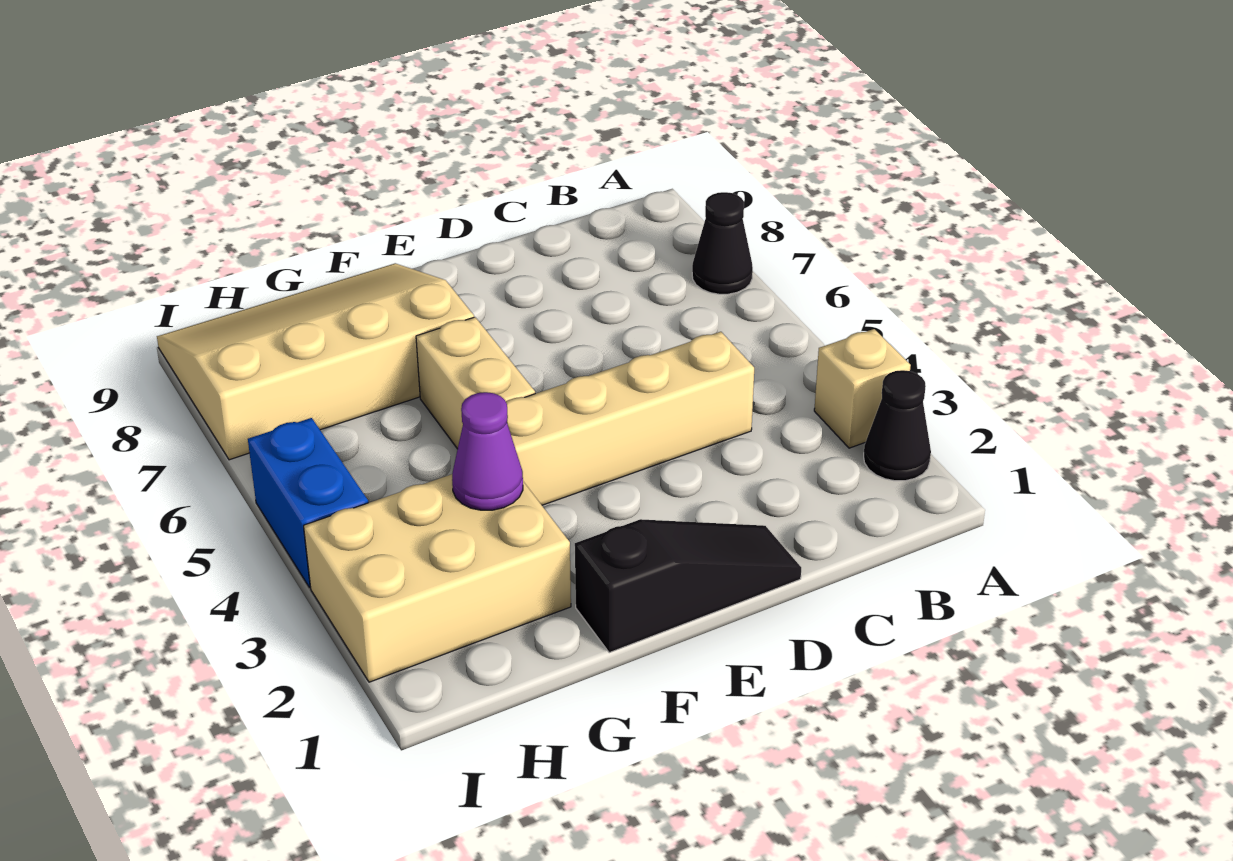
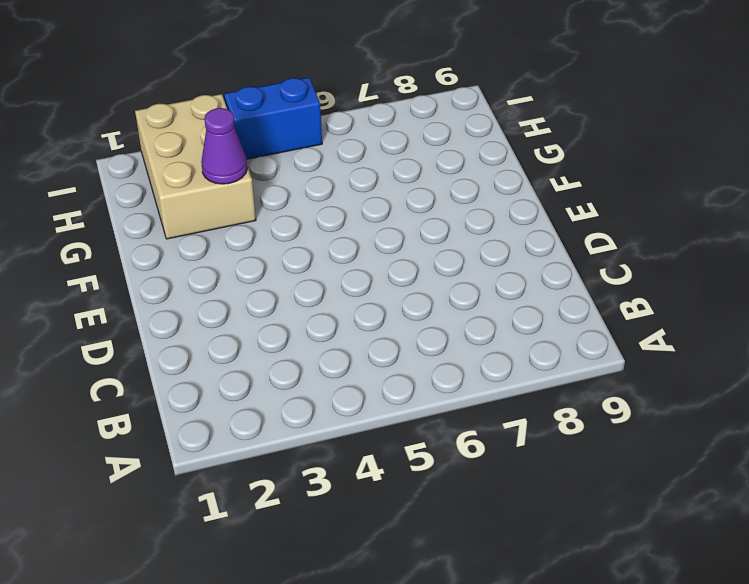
none -> black 1x1 cone [864,370,931,481]
none -> tan 1x1 brick [814,329,911,448]

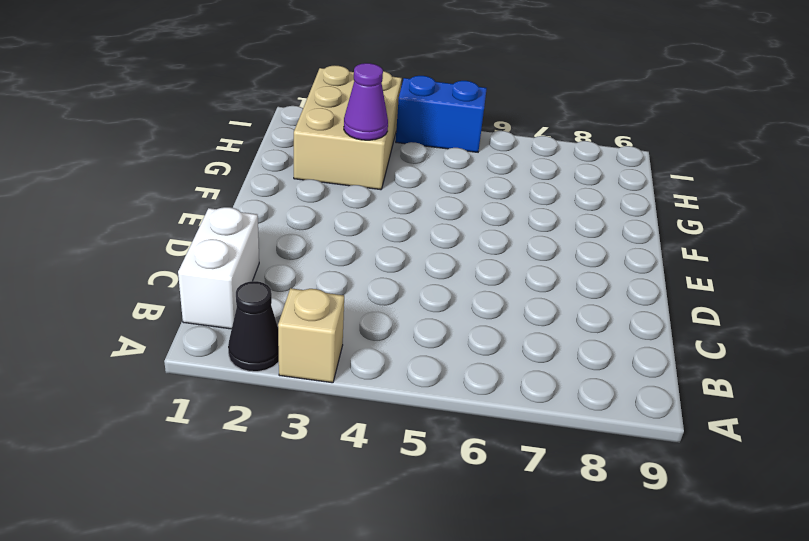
white 1x2 brick [178,207,259,329] -> none
none -> black 1x1 cone [692,192,753,294]
none -> tan 1x4 brick [506,332,754,505]

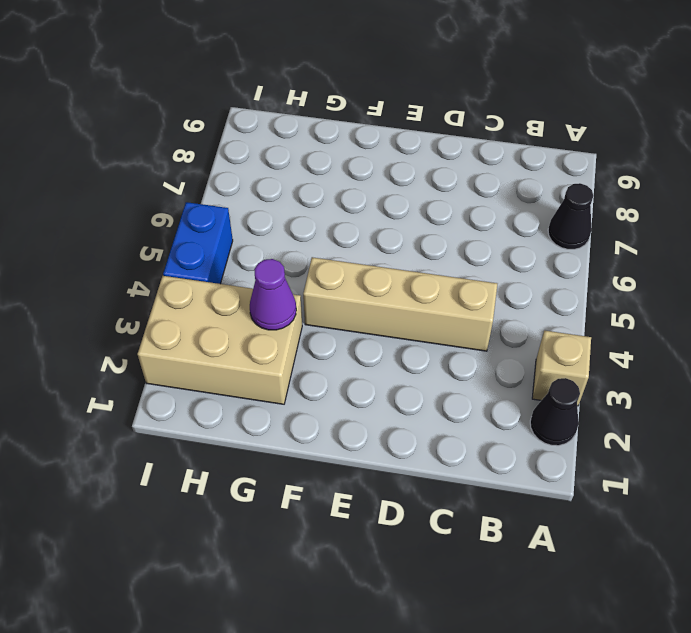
none -> black 1x3 slope [575,519,801,653]
none -> tan 1x2 brick [416,317,535,449]

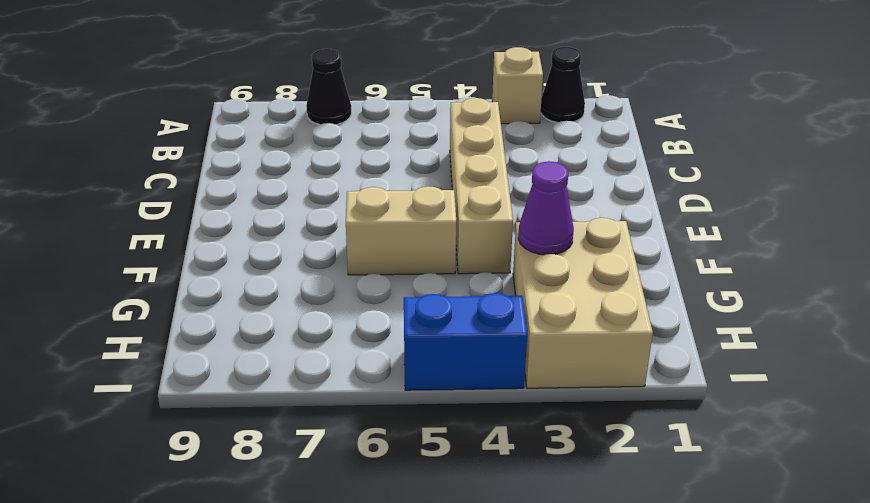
none -> black 1x3 slope [575,519,801,653]
none -> tan 3x4 slope [157,263,474,460]

